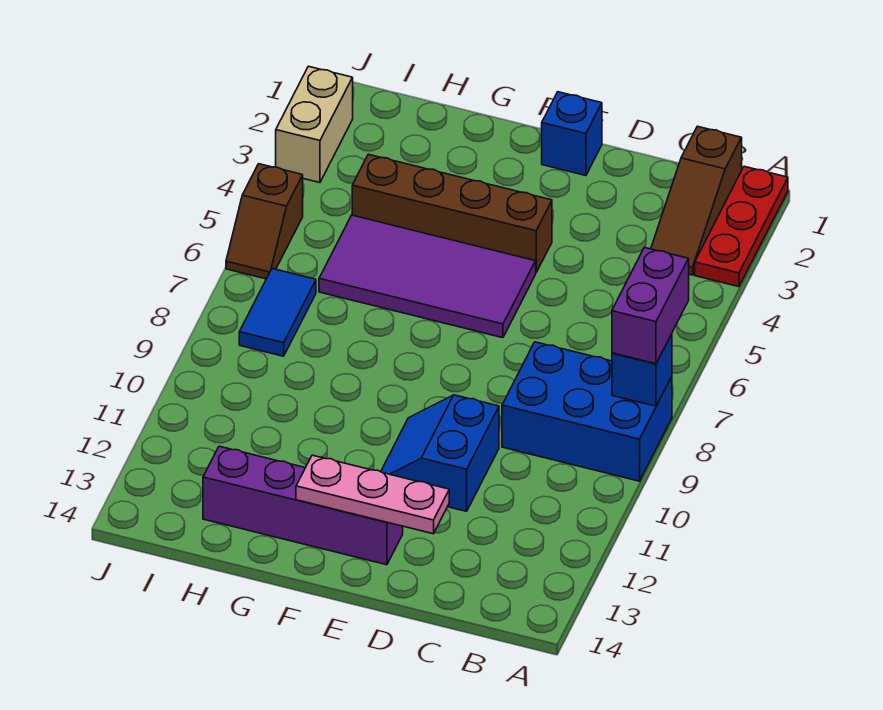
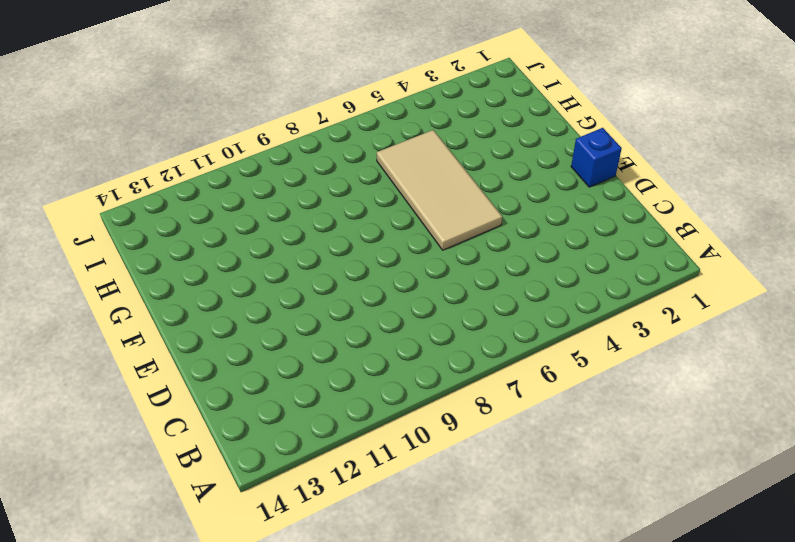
tan 2x4 tile [377,130,502,250] -> purple 2x4 tile [319,215,536,338]
none -> red 1x3 plate [695,166,788,287]
none -> blue 2x3 brick [502,342,672,481]
none -> brown 1x3 slope [651,126,742,275]

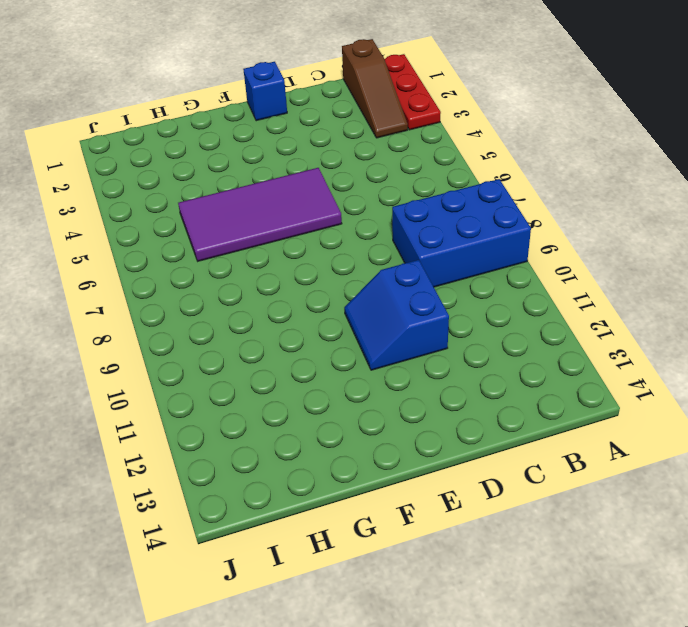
none -> brown 1x4 brick [352,154,552,272]
none -> purple 1x4 brick [203,446,403,565]
none -> blue 1x2 tile [239,269,316,356]

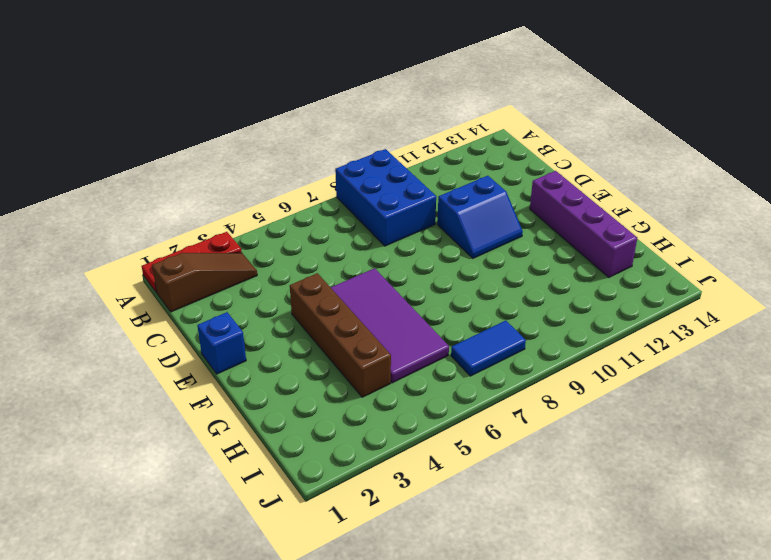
none -> tan 1x2 brick [276,66,353,183]
none -> brown 1x2 slope [226,164,303,279]
none -> blue 1x1 brick [612,334,672,406]

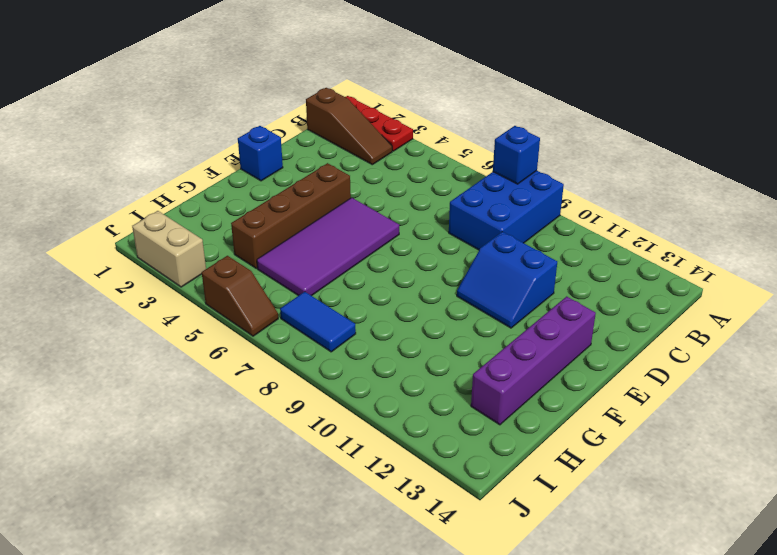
none -> pink 1x3 plate [296,455,449,534]
none -> purple 1x2 brick [612,247,689,364]

